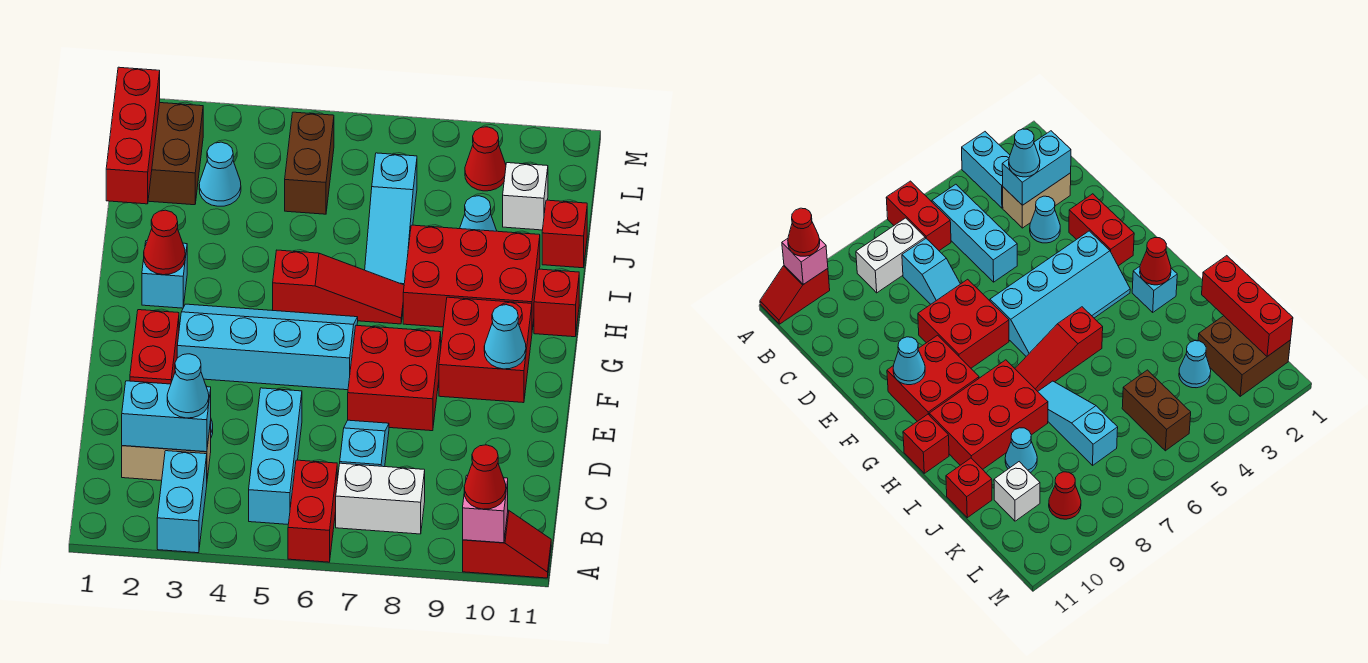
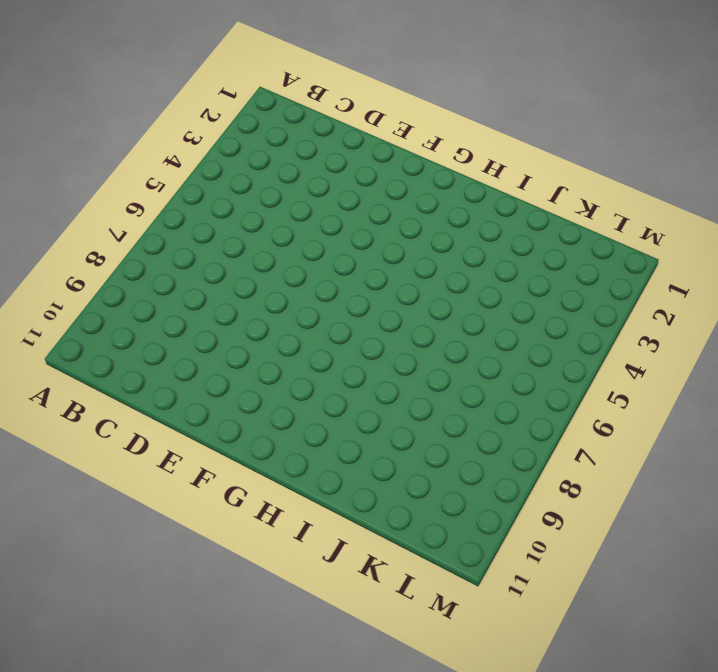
none -> cyan 1x2 brick [157,451,207,553]
none -> red 1x2 brick [288,460,337,562]
none -> red 1x2 slope [463,510,551,578]
none -> cyan 1x3 brick [249,388,302,524]

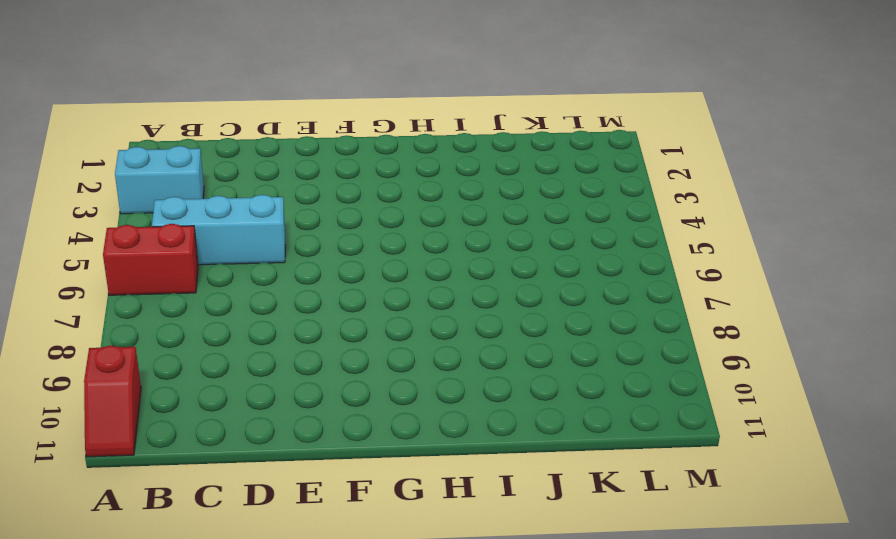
none -> white 1x2 brick [336,463,425,534]
none -> tan 1x2 brick [122,421,211,481]
none -> cyan 1x2 slope [340,420,389,467]
none -> cyan 1x1 cone [1030,196,1060,243]

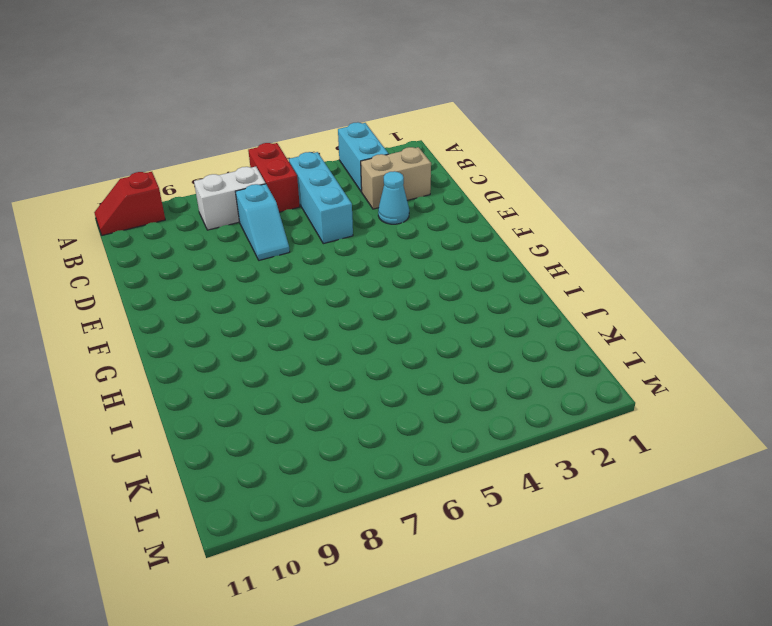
none -> red 1x2 brick [130,310,179,384]
none -> red 2x2 brick [348,325,441,431]
none -> cyan 2x4 slope [177,304,358,390]
none -> red 2x2 brick [439,297,532,403]

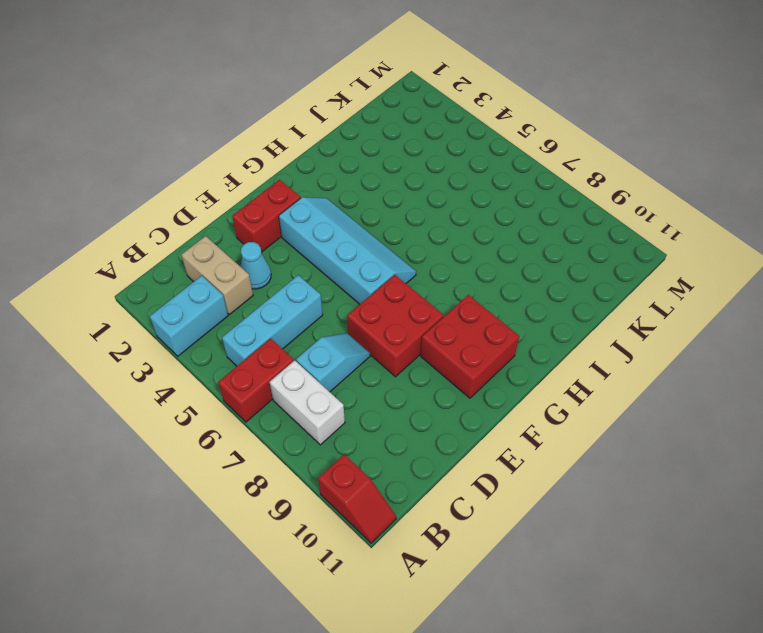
none -> cyan 1x1 brick [142,241,187,308]
none -> red 1x3 slope [273,250,404,324]
none -> red 2x3 brick [403,225,540,330]
none -> red 1x1 brick [534,269,579,337]

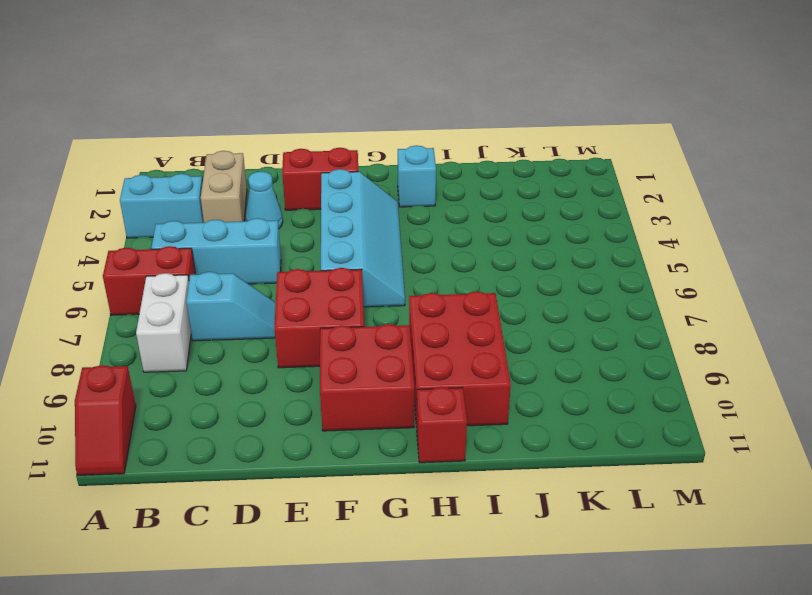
none -> red 1x3 slope [273,250,404,324]
none -> cyan 1x3 slope [365,153,417,285]
none -> cyan 1x1 cone [460,196,497,231]
none -> red 1x1 brick [542,200,587,268]

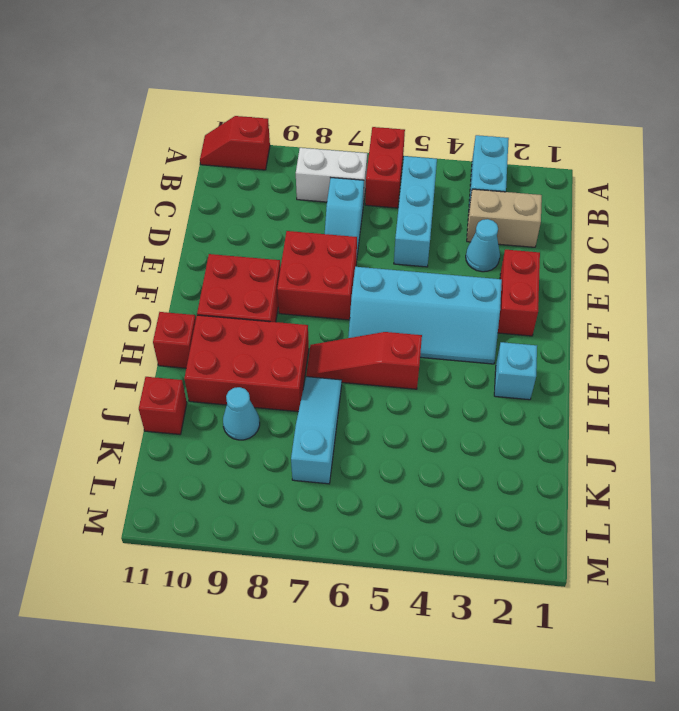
none -> brown 2x2 brick [148,103,203,205]
none -> cyan 1x1 cone [199,142,241,206]
none -> brown 1x2 brick [285,112,334,214]
none -> white 1x1 brick [503,163,548,230]

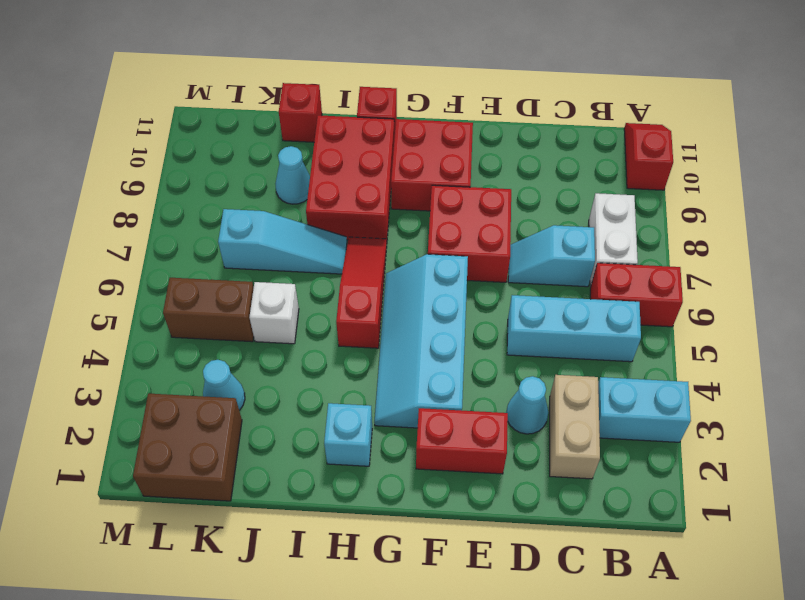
white 1x1 brick [249,282,299,344] -> white 1x1 brick moved to [503,163,548,230]
none -> red 1x1 cone [465,127,506,191]
none -> pink 1x1 brick [463,475,508,543]
none -> cyan 1x2 brick [122,381,211,452]
none -> cyan 1x1 cone [484,305,526,369]

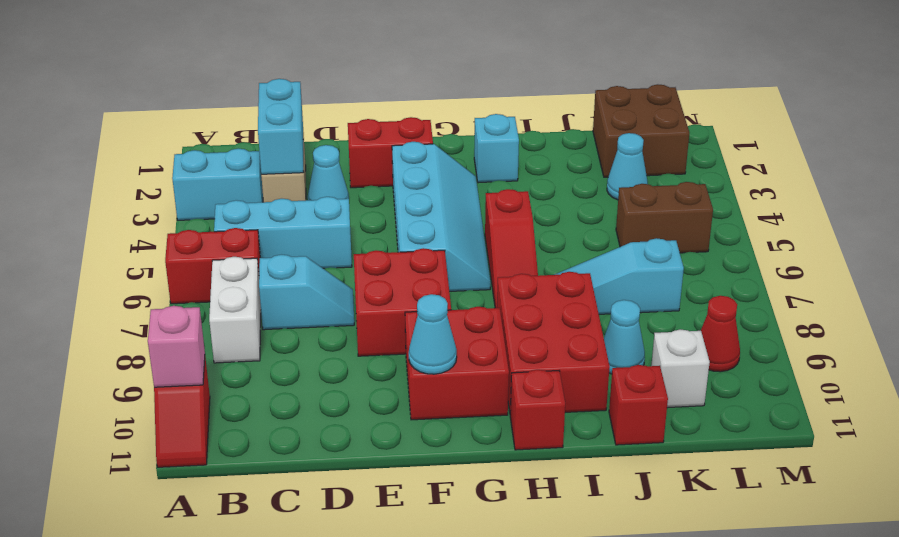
none -> red 1x1 cone [144,210,185,275]
none -> red 1x3 brick [106,67,160,204]
none -> red 1x1 cone [464,445,506,509]
none -> cyan 1x1 cone [167,354,209,418]

